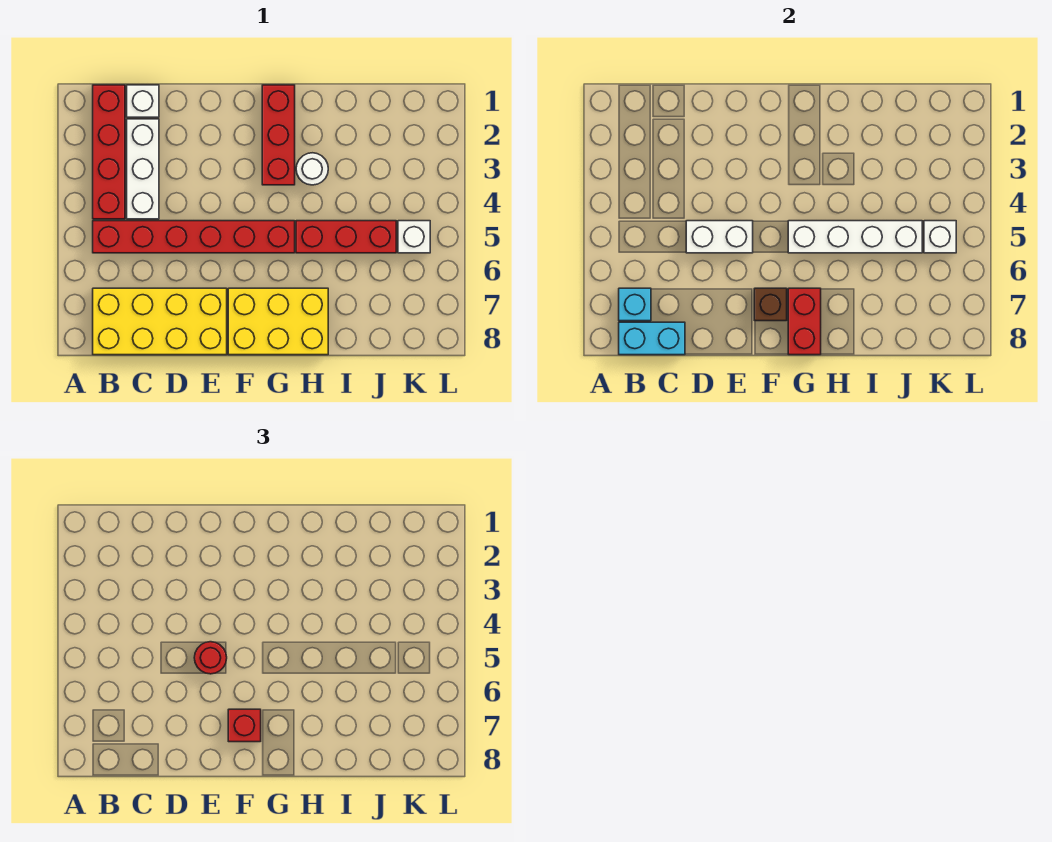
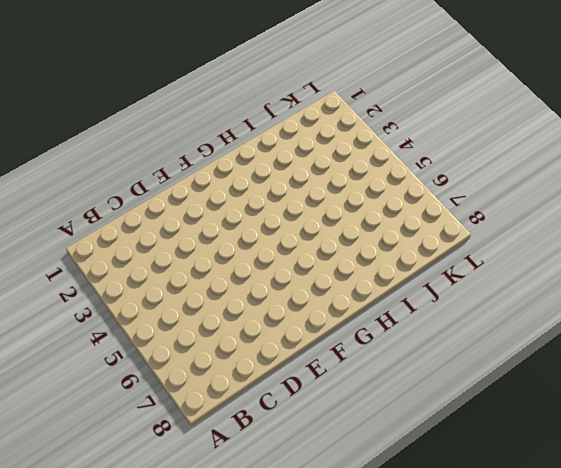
none -> red 1x4 brick [93,85,125,219]
none -> red 1x6 brick [93,221,295,253]
none -> yellow 2x4 brick [93,288,227,355]

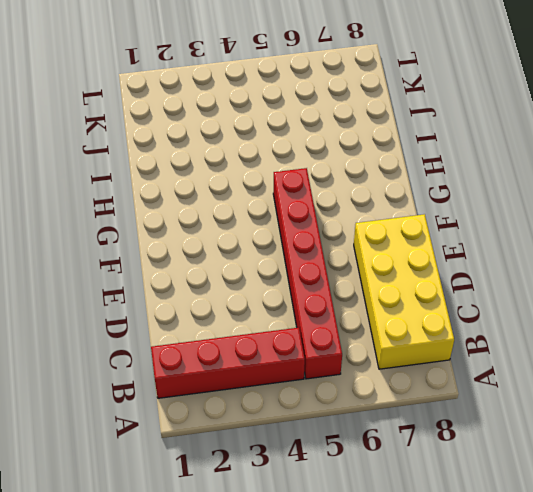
none -> white 1x1 brick [127,85,159,117]
none -> white 1x3 brick [127,119,159,219]
none -> yellow 2x3 brick [228,288,328,355]

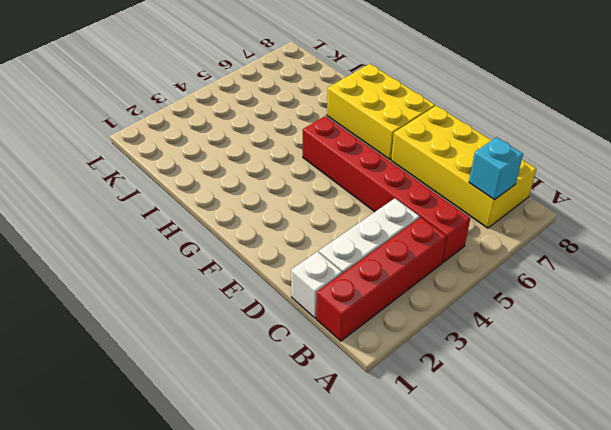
none -> red 1x3 brick [262,85,295,185]
none -> white 1x1 round brick [296,153,328,185]
none -> red 1x3 brick [296,221,396,253]

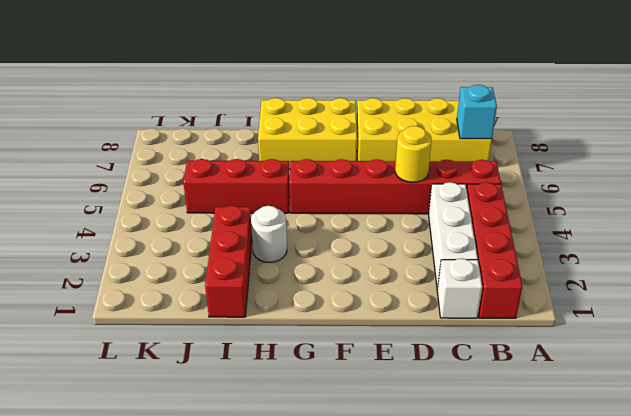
yellow 1x1 round brick [395,126,432,182] -> white 1x2 brick [686,221,753,253]
red 1x3 brick [205,206,252,317] -> red 1x3 brick moved to [262,85,295,185]
none -> white 1x1 brick [398,221,430,253]
none -> cyan 1x2 brick [619,322,685,355]
none -> brown 1x1 brick [754,288,787,321]

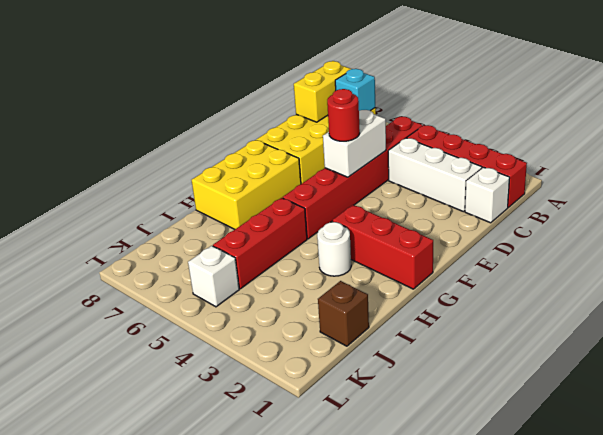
yellow 1x2 brick [294,61,351,122] -> cyan 1x2 brick [619,322,685,355]
brown 1x1 brick [318,281,369,346] -> brown 1x1 brick moved to [754,288,787,321]
none -> white 1x4 brick [788,221,922,253]
none -> red 1x2 brick [788,288,821,355]
none -> white 1x1 brick [924,221,956,253]

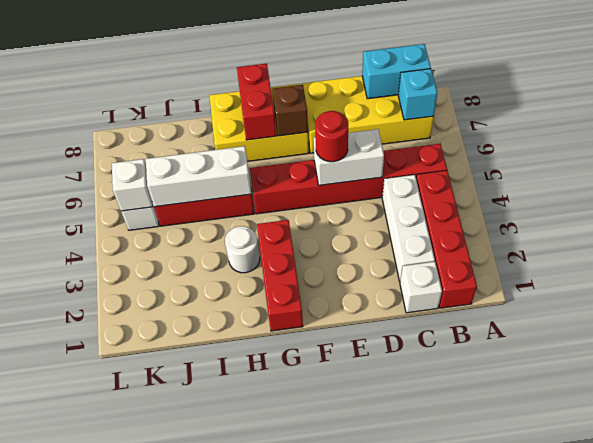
white 1x3 brick [146,146,251,207] -> white 1x4 brick [788,221,922,253]
none -> red 1x1 brick [228,709,261,742]

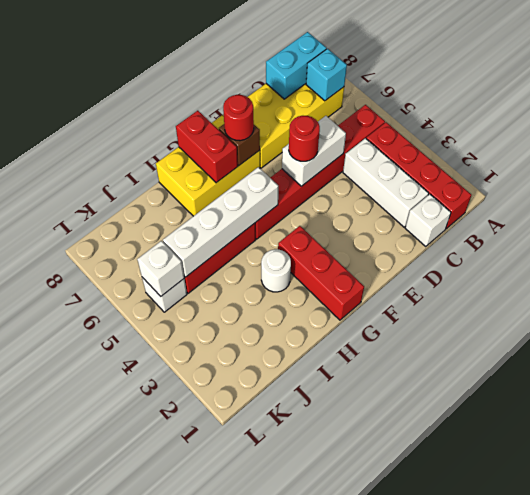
red 1x1 round brick [223,95,254,141] -> red 1x1 brick [228,709,261,742]

